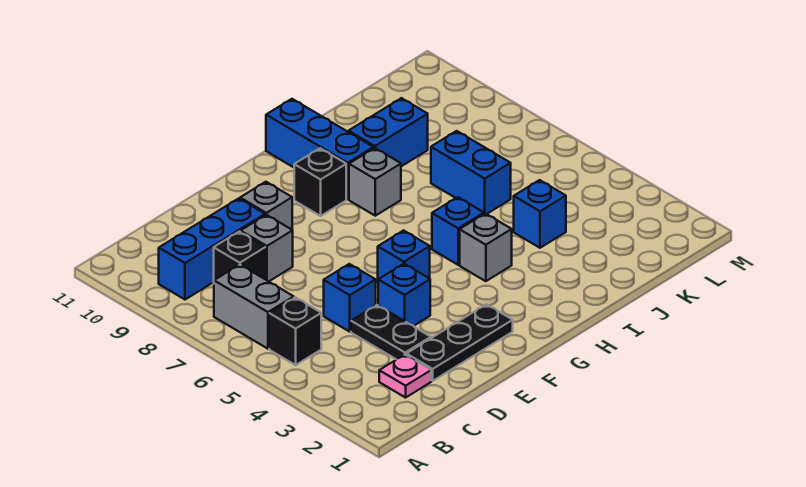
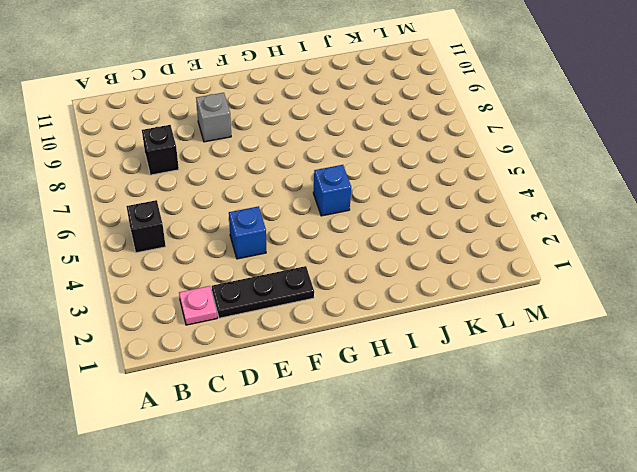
none -> grey 1x2 brick [214,265,294,349]
none -> blue 1x3 brick [159,198,265,300]
none -> black 1x2 plate [351,305,431,359]

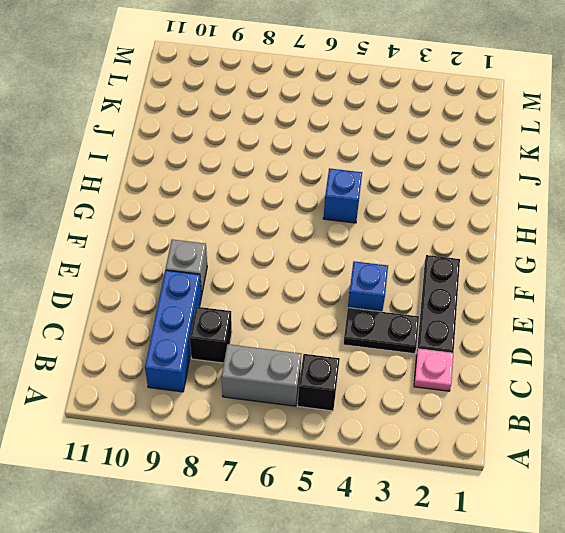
none -> blue 1x1 brick [324,264,376,332]
none -> grey 1x1 brick [241,215,293,281]
none -> blue 1x1 brick [378,231,430,280]

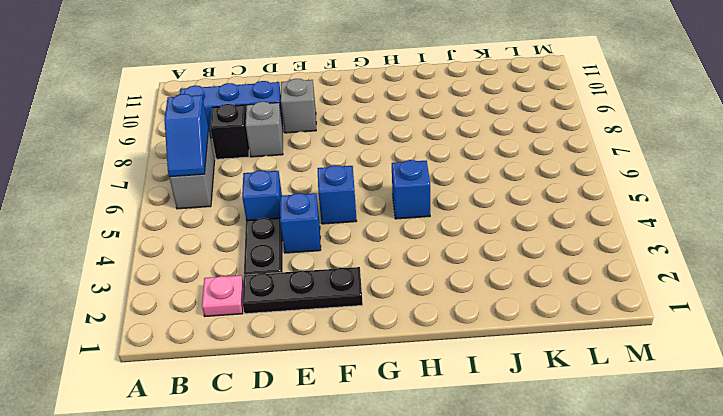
blue 1x2 slope [165,94,208,177] -> none
none -> black 1x1 brick [269,297,321,365]
none -> black 1x1 brick [294,148,346,216]
none -> grey 1x1 brick [460,213,512,281]

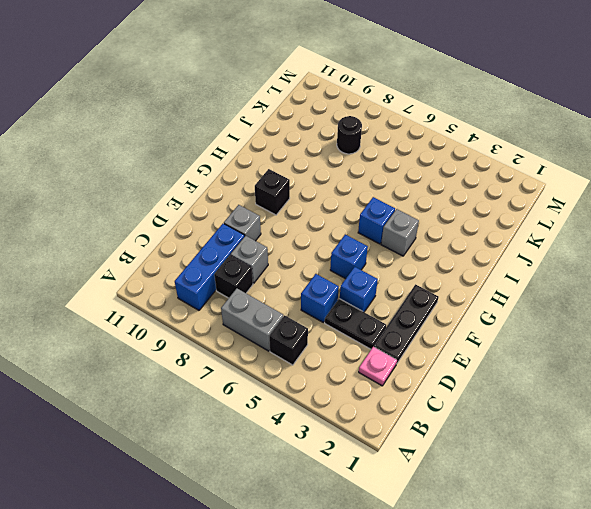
black 1x1 round brick [337,116,362,154] -> none
none -> grey 1x1 brick [349,148,401,216]
none -> blue 1x3 brick [266,99,374,199]
none -> blue 1x2 brick [349,98,428,166]

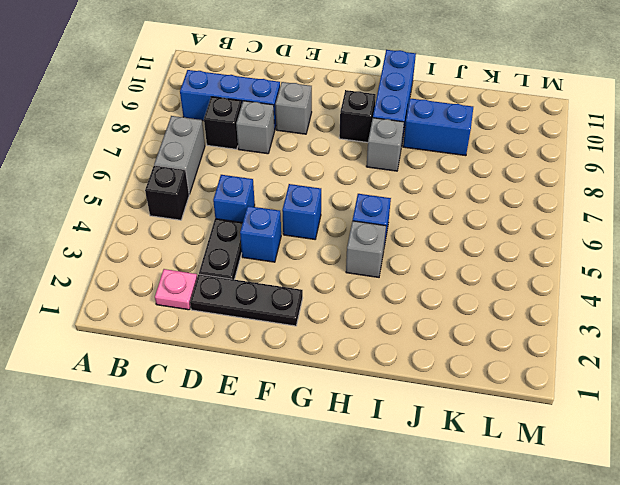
none -> blue 1x1 brick [514,180,566,248]
none -> blue 1x2 brick [431,131,511,214]

